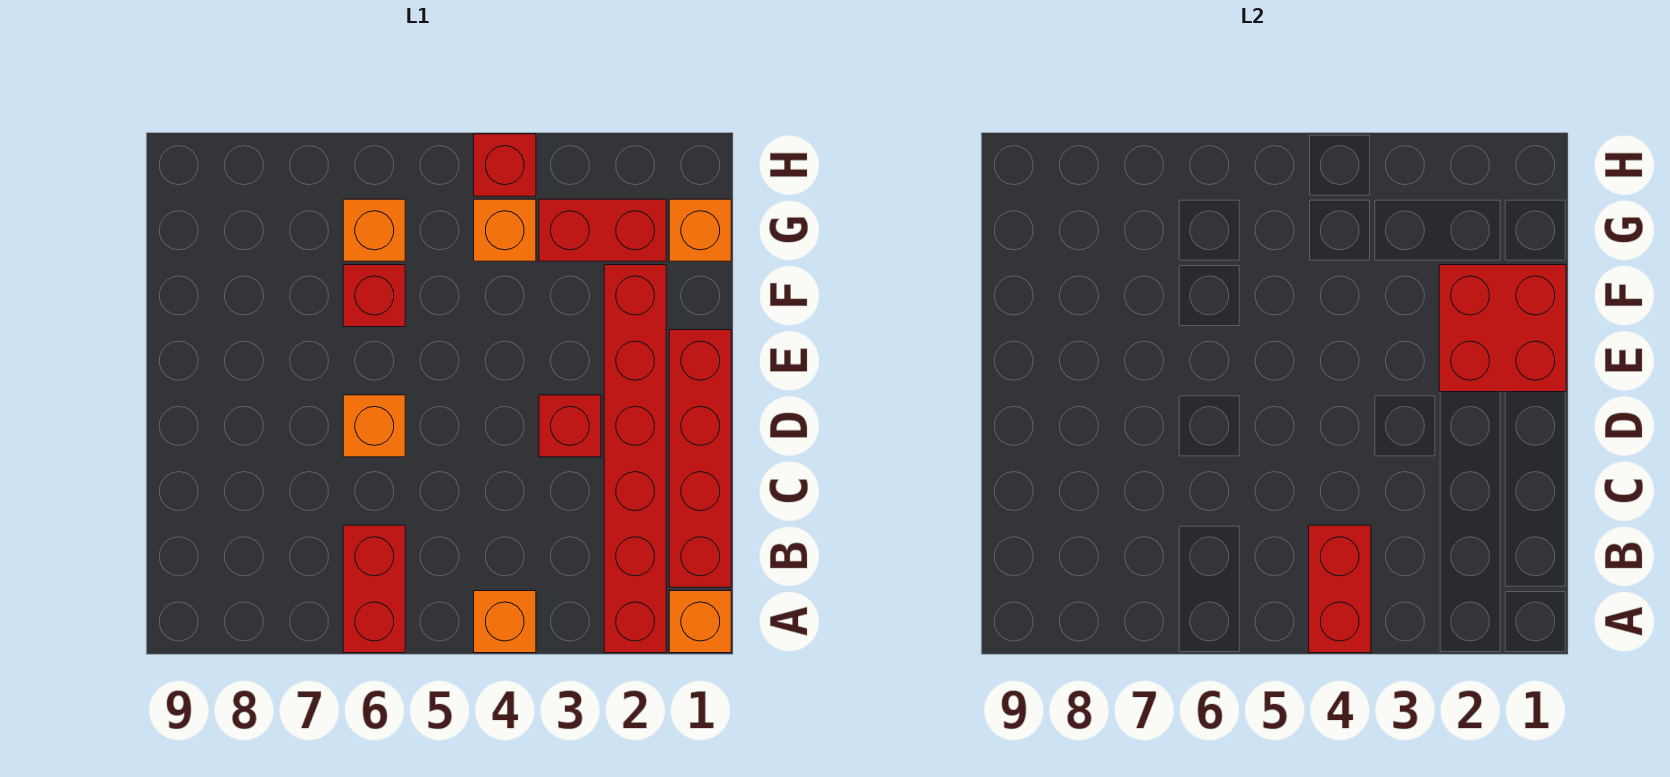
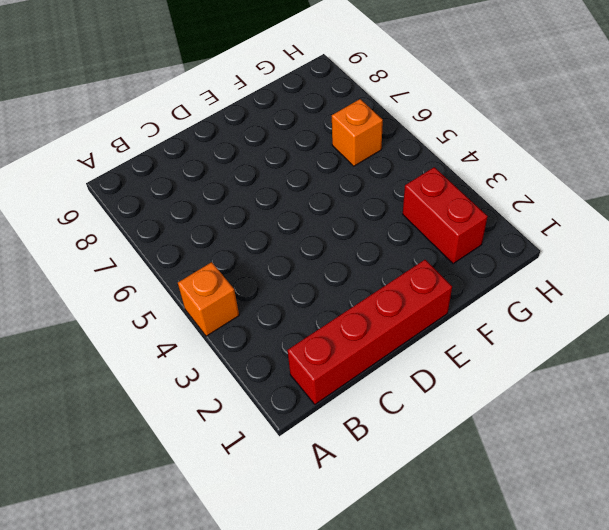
none -> orange 1x1 brick [669,591,731,653]
none -> red 1x6 brick [604,265,666,653]
none -> red 1x2 brick [343,525,405,653]

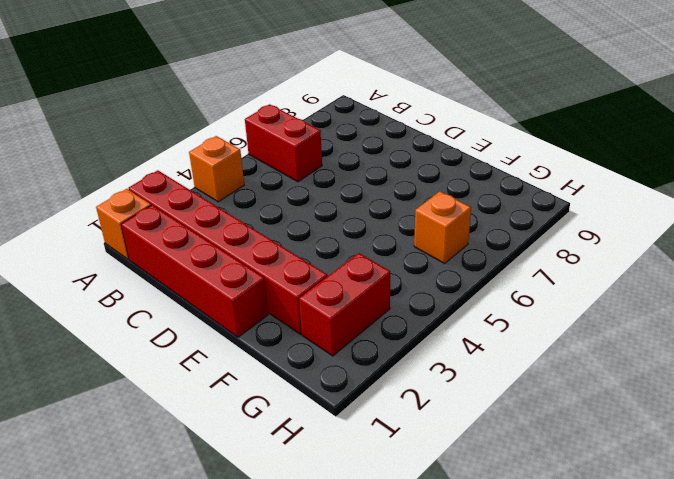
none -> red 1x1 brick [539,395,601,457]
none -> orange 1x1 brick [343,395,405,457]
none -> red 1x1 brick [343,265,405,327]

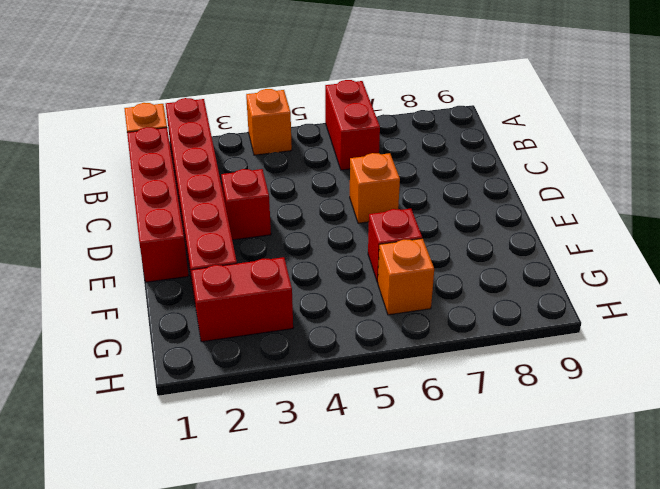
none -> orange 1x1 brick [669,199,731,261]
none -> orange 1x1 brick [474,199,536,261]
none -> red 1x1 brick [474,134,536,196]

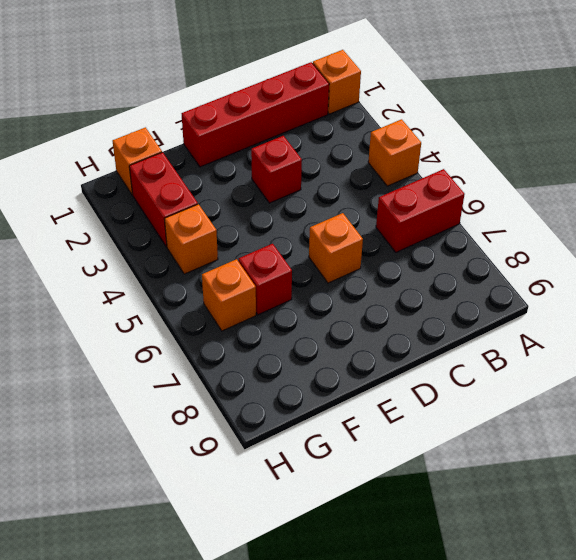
none -> red 1x6 brick [604,265,666,653]
none -> red 1x1 brick [474,134,536,196]
none -> red 1x2 brick [1309,525,1371,653]

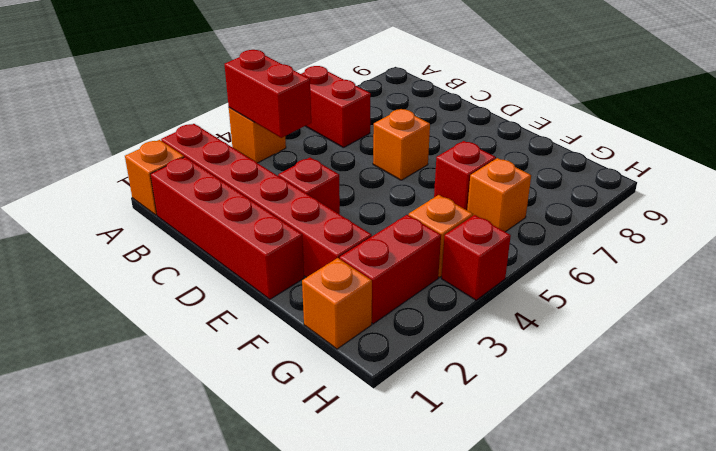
none -> red 2x2 brick [1439,265,1566,392]

